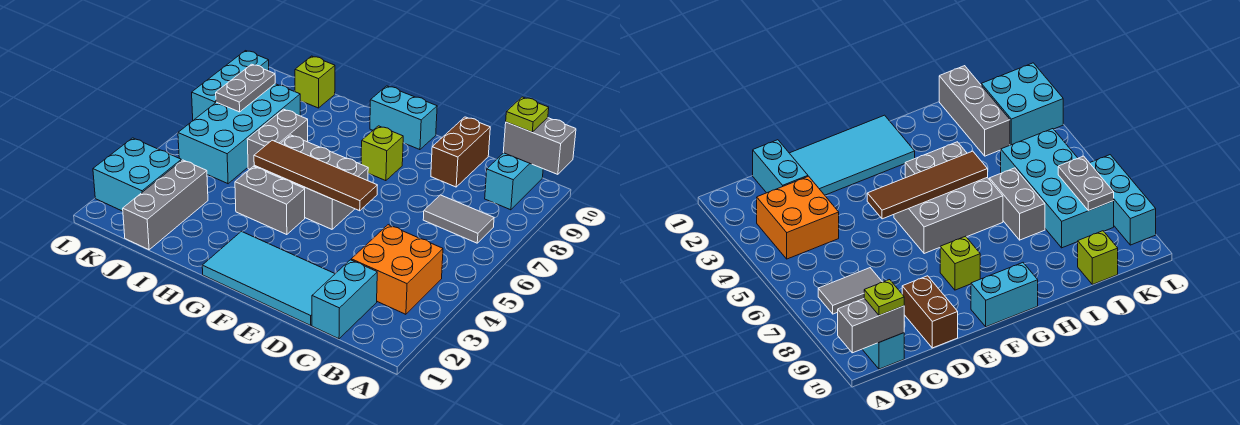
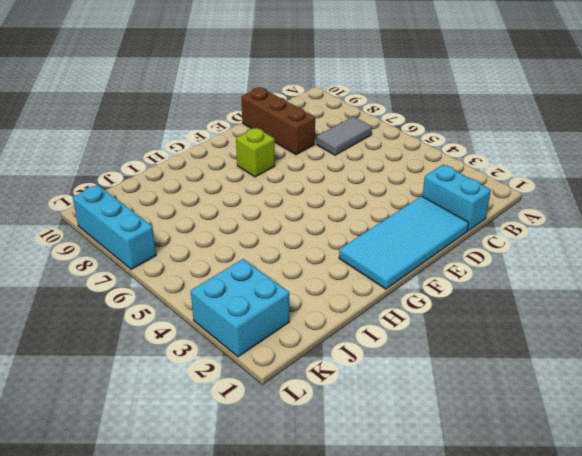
brown 1x3 brick [241,87,315,155] -> brown 1x2 brick [431,117,490,187]
none -> orange 2x2 brick [351,225,443,314]
none -> cyan 1x2 brick [485,153,543,210]
none -> grey 2x3 brick [254,135,368,229]

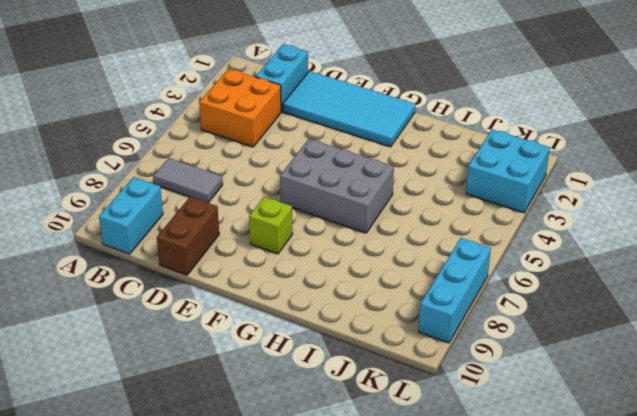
none -> cyan 1x2 brick [370,86,437,150]
none -> grey 1x2 brick [235,166,305,235]
none -> grey 1x2 brick [247,109,308,169]

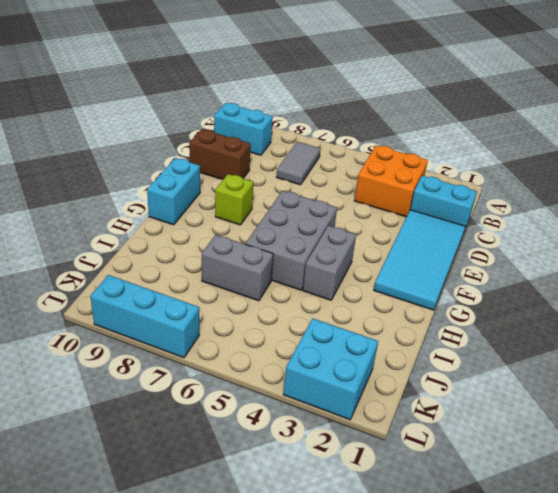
none -> grey 1x3 brick [123,160,208,250]
none -> cyan 2x4 brick [178,84,300,184]
none -> lime 1x1 brick [295,56,335,108]

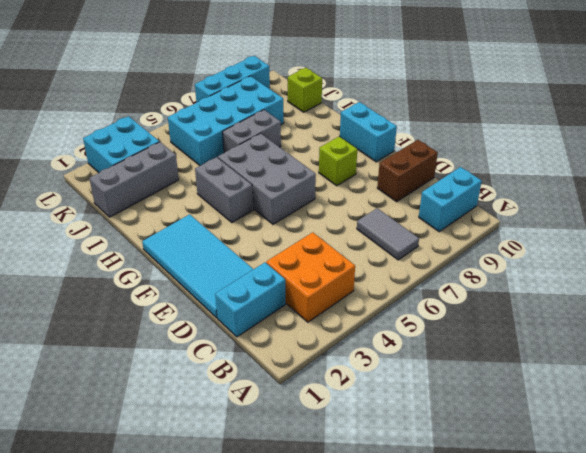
none -> grey 1x2 brick [503,118,576,174]
none -> brown 1x4 tile [254,140,377,211]
none -> grey 1x2 plate [216,64,275,112]

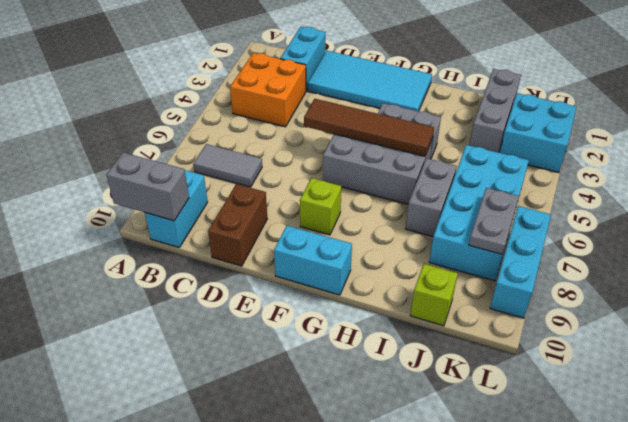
none -> lime 1x1 plate [506,97,549,132]

